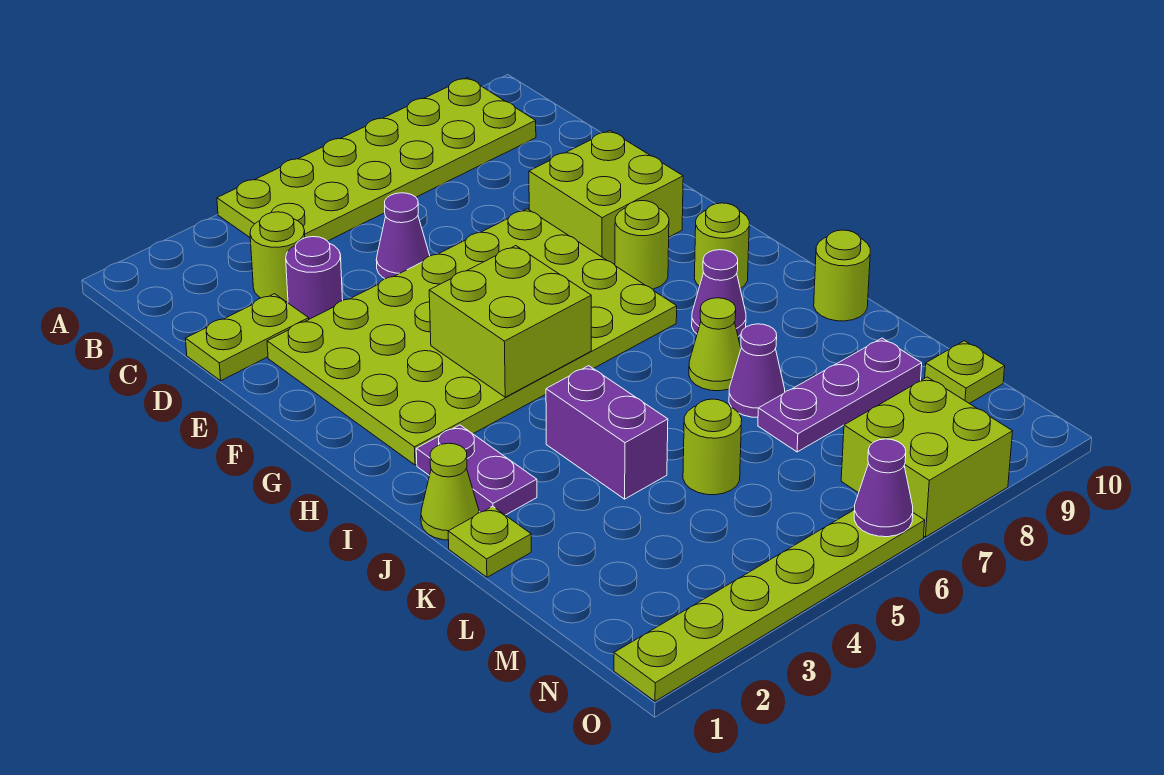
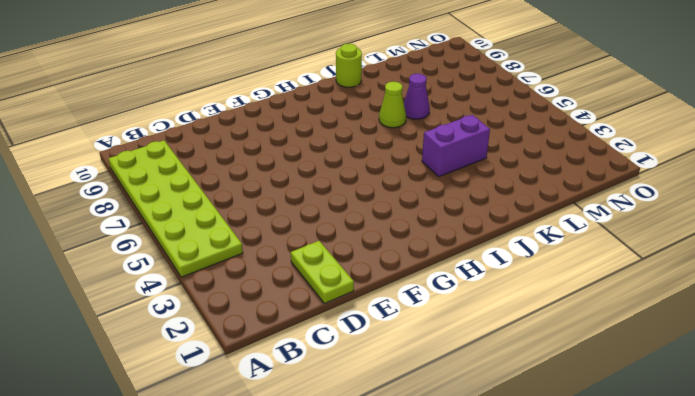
none -> lime 1x1 round brick [250,212,305,302]
none -> purple 1x1 round brick [286,237,343,319]
none -> purple 1x1 cone [376,193,430,279]

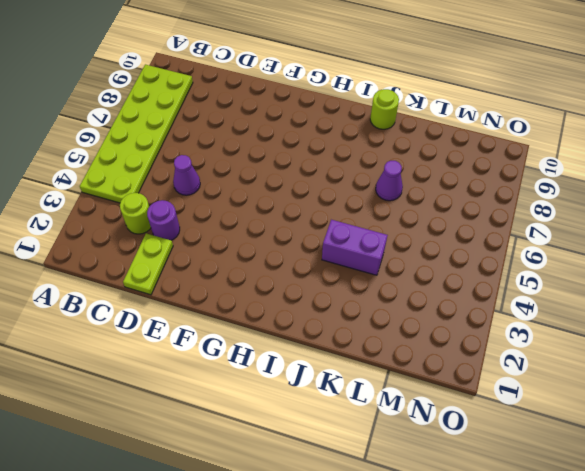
none -> lime 4x6 plate [267,209,677,465]
none -> lime 2x2 brick [529,131,683,265]
none -> lime 1x1 round brick [615,201,669,289]

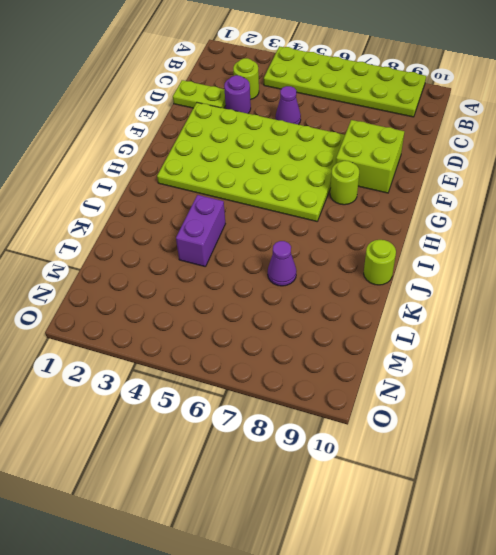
none -> lime 1x1 round brick [694,203,749,289]
none -> purple 1x2 plate [416,425,537,515]
none -> purple 1x1 cone [692,250,746,336]

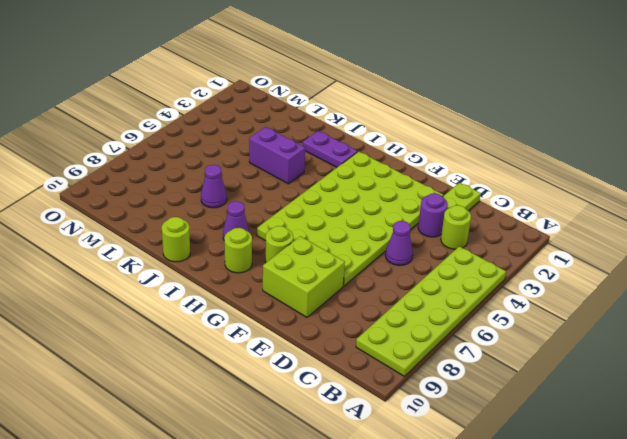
none -> lime 1x1 cone [421,443,479,540]
none -> lime 1x1 cone [689,298,741,391]
none -> lime 1x1 plate [448,506,531,577]

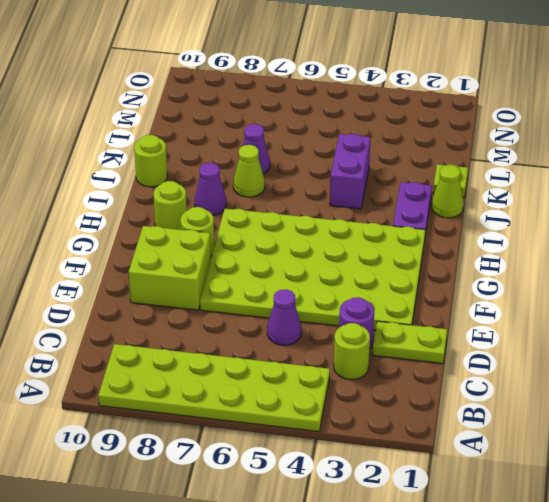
none -> lime 1x1 round brick [683,399,742,495]
none -> purple 1x3 plate [758,338,922,452]
none -> lime 1x1 plate [925,341,1005,403]

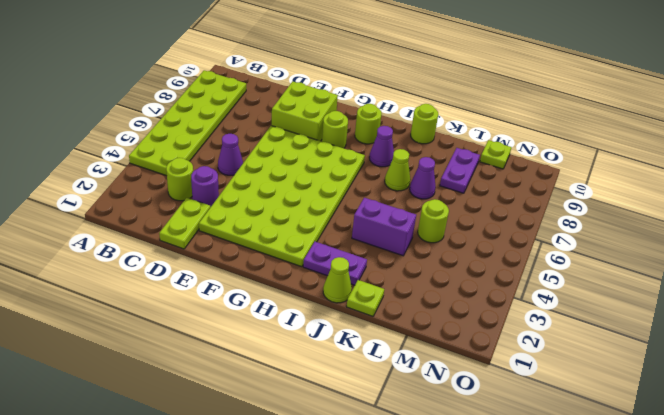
purple 1x2 plate [440,148,480,193] -> purple 1x3 plate [758,338,922,452]
none -> lime 2x2 brick [841,377,1013,537]
none -> lime 1x6 plate [614,510,925,701]
none -> lime 2x2 brick [429,246,591,397]

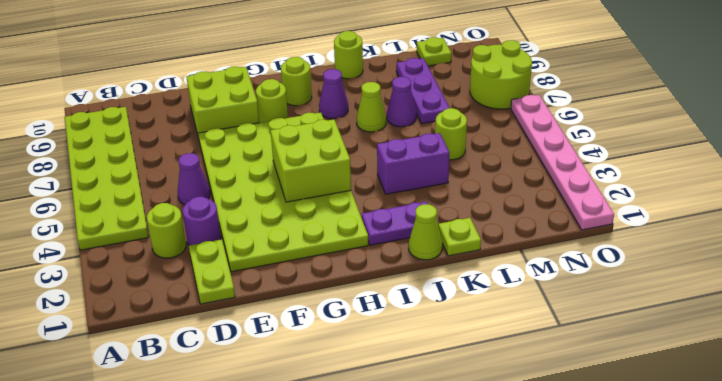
lime 2x2 round brick [470,40,532,109] -> lime 2x2 brick [841,377,1013,537]
pink 1x6 plate [511,95,614,230] -> lime 1x6 plate [614,510,925,701]
none -> purple 1x1 cone [854,439,913,537]

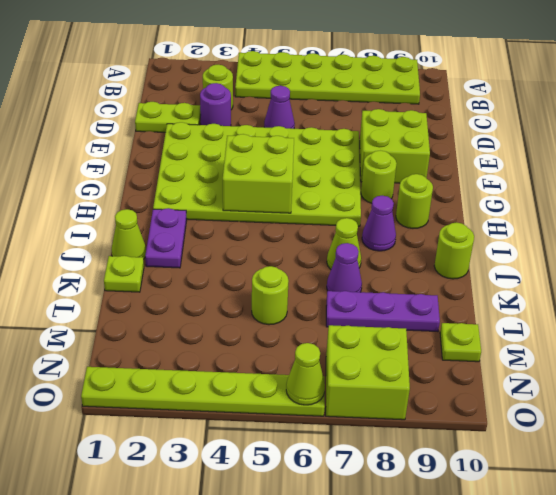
lime 1x1 cone [286,343,325,405] -> purple 1x1 cone [854,439,913,537]
none -> purple 1x2 brick [546,366,668,499]

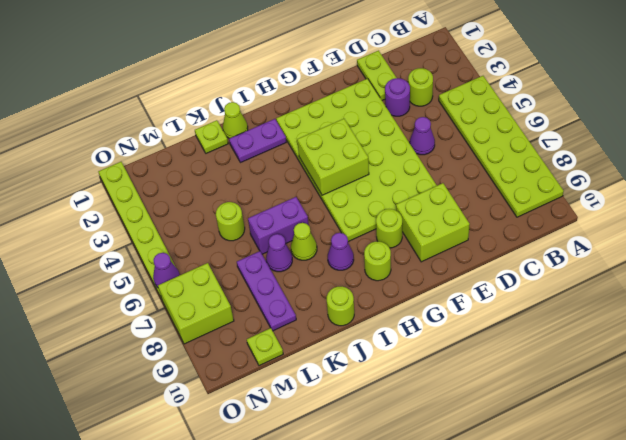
purple 1x2 brick [248,197,309,254] -> purple 1x2 brick moved to [546,366,668,499]

